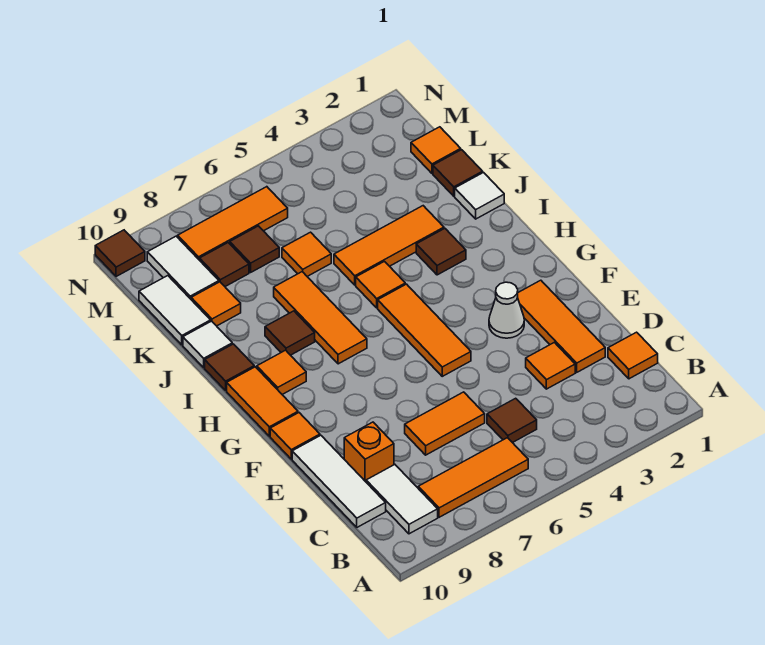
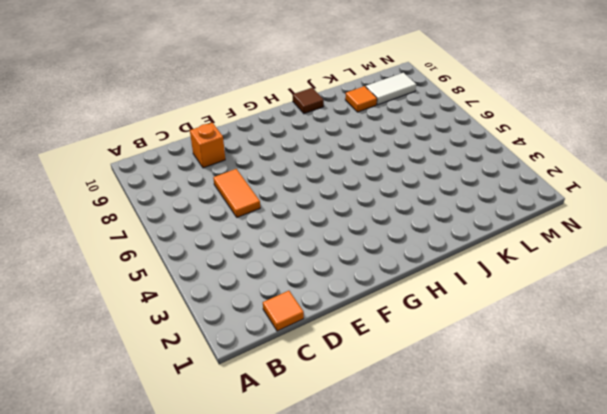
none -> orange 1x3 tile [418,438,528,517]
none -> white 1x2 tile [366,465,438,534]
none -> brown 1x1 tile [487,398,537,443]
none -> white 1x3 tile [292,435,386,527]

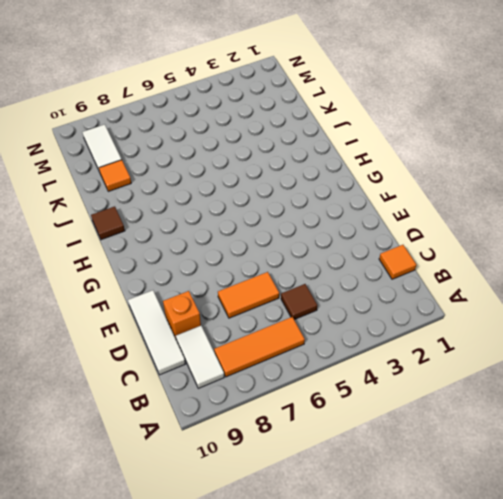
none -> orange 1x3 tile [517,280,605,372]
none -> orange 1x1 tile [526,342,575,389]
none -> white 1x1 cone [489,282,524,338]
none -> orange 1x3 tile [378,284,471,376]

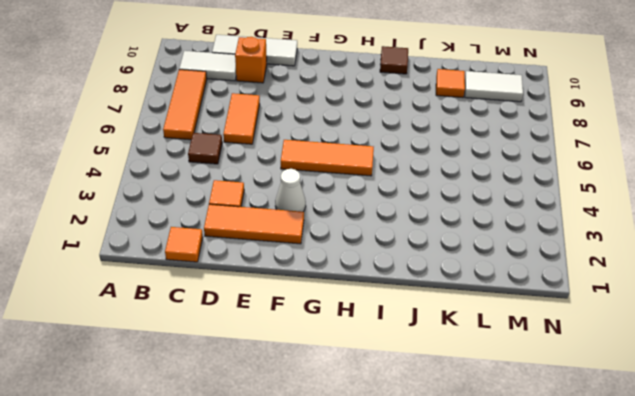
none -> orange 1x1 tile [270,413,320,459]
none -> orange 1x2 tile [227,367,298,436]
none -> orange 1x3 tile [274,272,367,364]
none -> orange 1x1 tile [257,350,306,394]

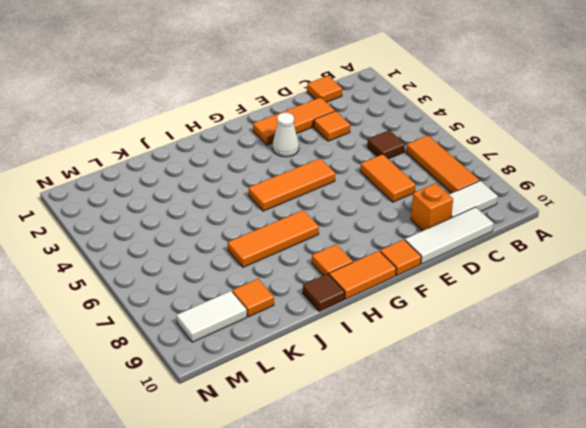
none -> brown 1x1 tile [416,228,466,275]
none -> orange 1x1 tile [356,261,405,308]
none -> brown 1x1 tile [265,311,315,355]
none -> white 1x1 tile [455,173,504,219]

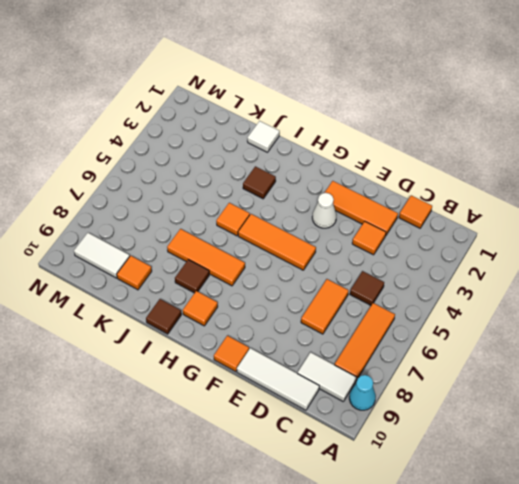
cyan 1x1 cone [349,375,376,410] -> none
none -> orange 1x1 brick [344,422,394,482]
none -> orange 1x2 tile [227,367,298,436]
none -> orange 1x3 tile [334,206,444,285]
none -> white 1x1 tile [183,321,232,368]

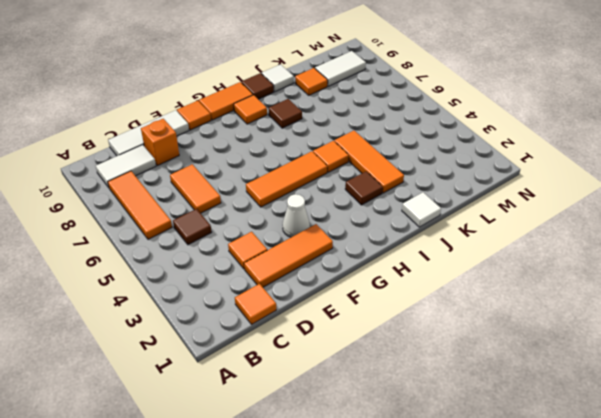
none -> orange 1x3 tile [274,272,367,364]
none -> brown 1x1 tile [433,150,483,196]
none -> orange 1x1 tile [282,232,331,276]
none -> white 1x2 tile [139,276,211,345]

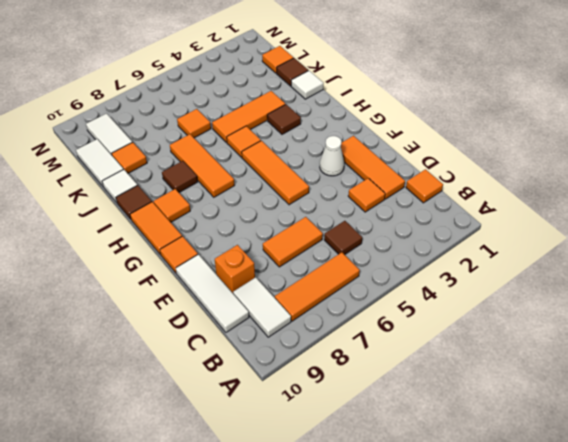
none -> brown 1x1 tile [230,226,279,272]
none -> brown 1x1 tile [200,243,249,286]
none -> orange 1x3 tile [178,187,288,260]
none -> brown 1x1 tile [95,230,145,277]

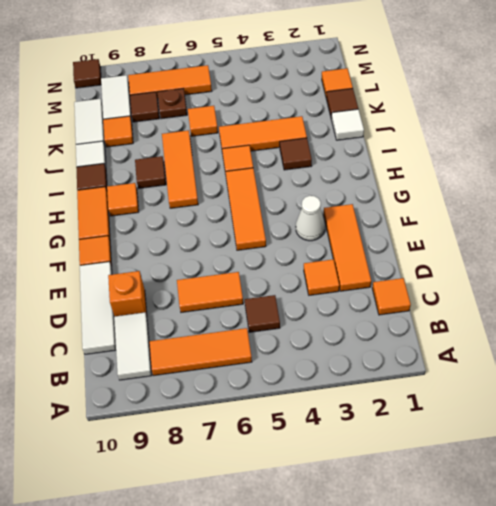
brown 1x1 plate [158,89,187,119] -> brown 1x1 tile [230,226,279,272]

